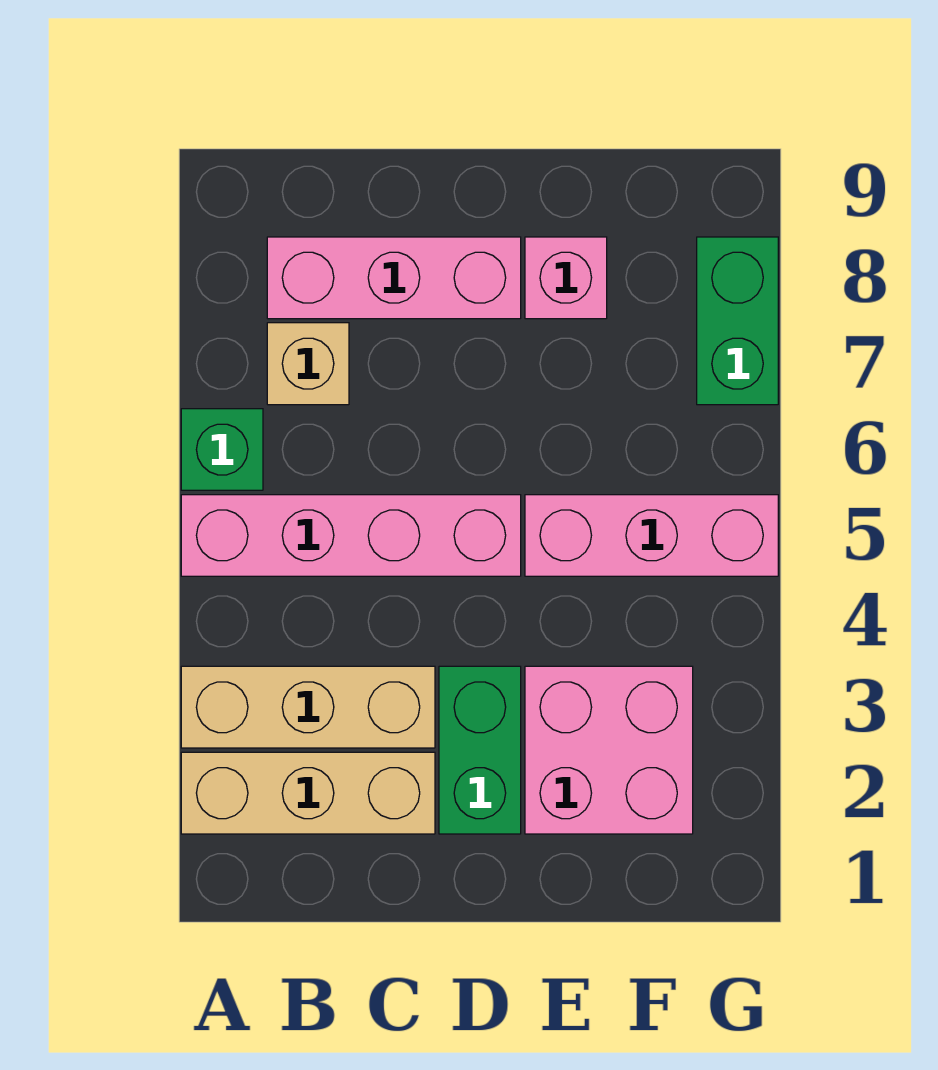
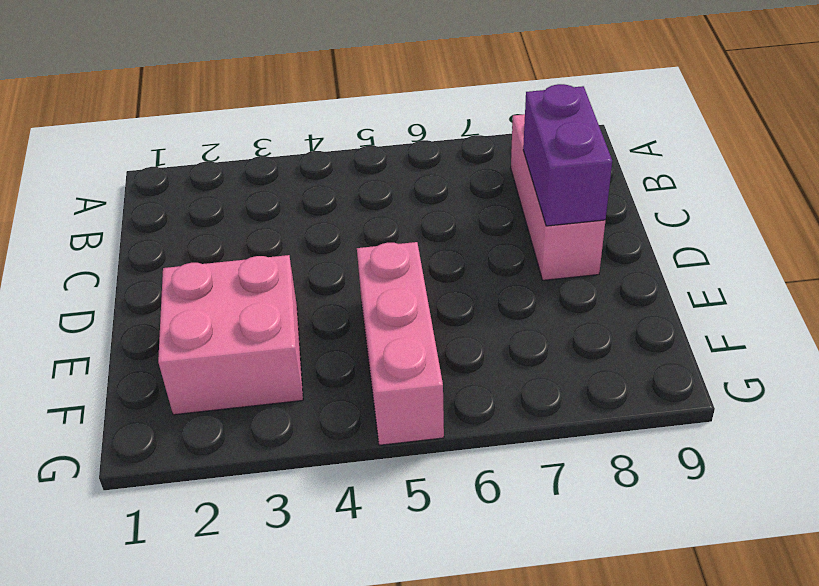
purple 1x2 brick [523,84,612,226] -> none
none -> tan 1x3 brick [181,752,435,834]
none -> tan 1x3 brick [181,666,435,748]

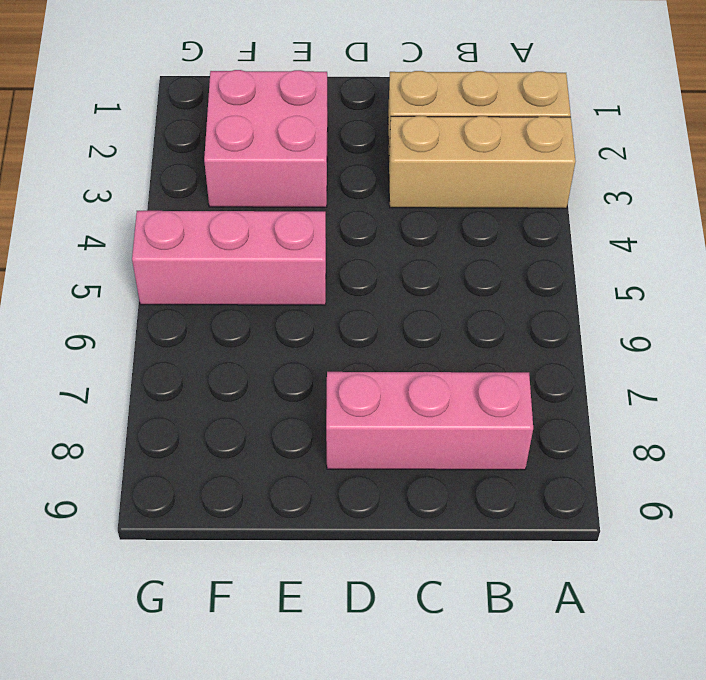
none -> pink 1x4 brick [181,495,521,576]
none -> green 1x1 brick [181,409,263,490]

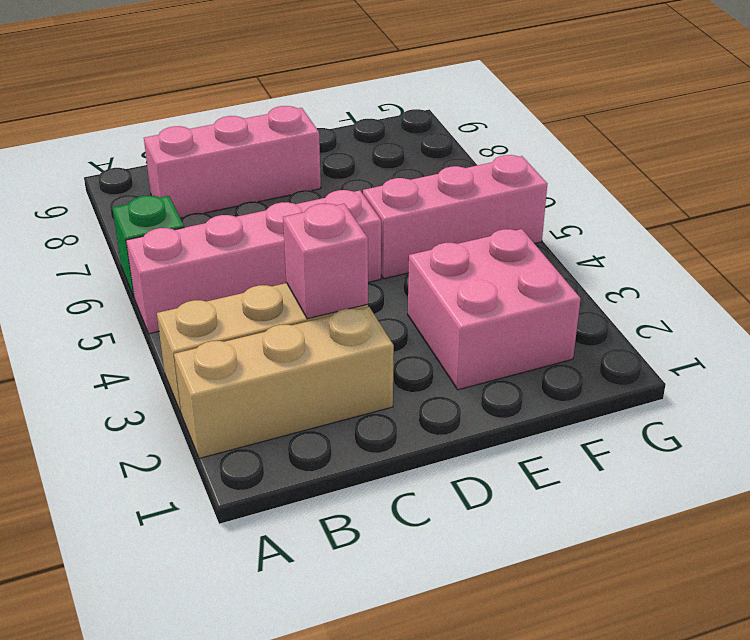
pink 1x1 brick [283,204,368,319] -> pink 1x1 brick moved to [525,237,607,319]
none -> tan 1x1 brick [267,323,349,405]
none -> green 1x2 brick [439,666,521,834]

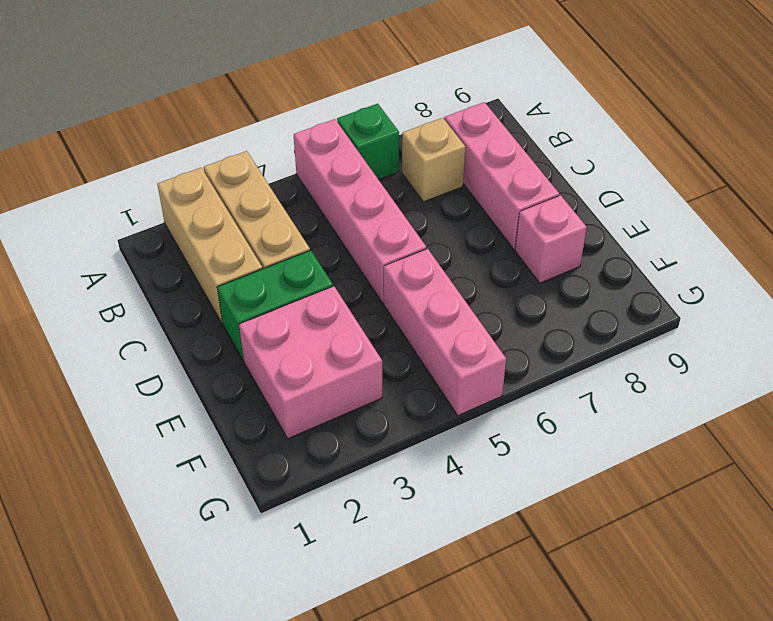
none -> green 1x2 brick [697,237,778,405]

